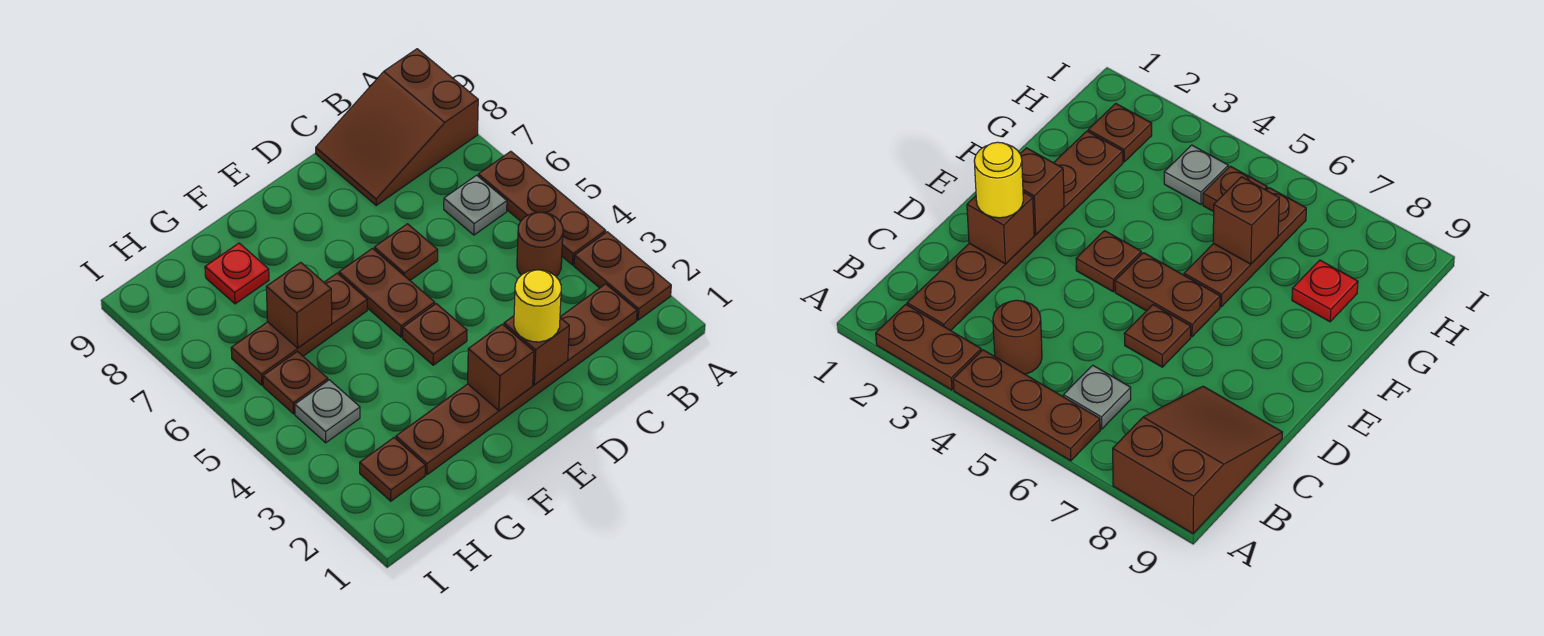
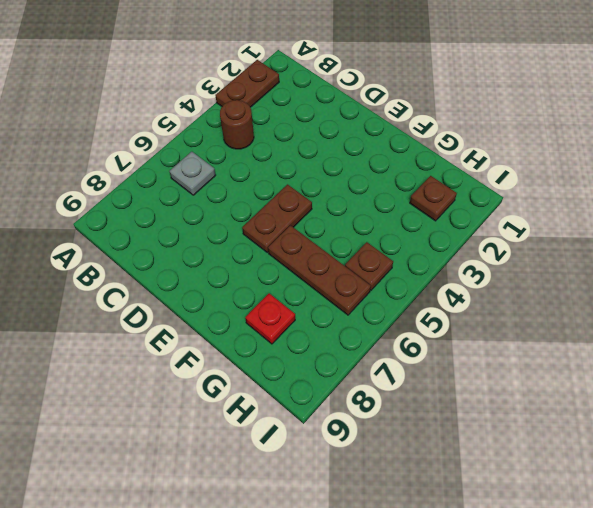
none -> brown 1x3 plate [478,151,606,265]
none -> brown 2x3 slope [316,49,478,205]
none -> brown 1x6 plate [396,284,637,475]

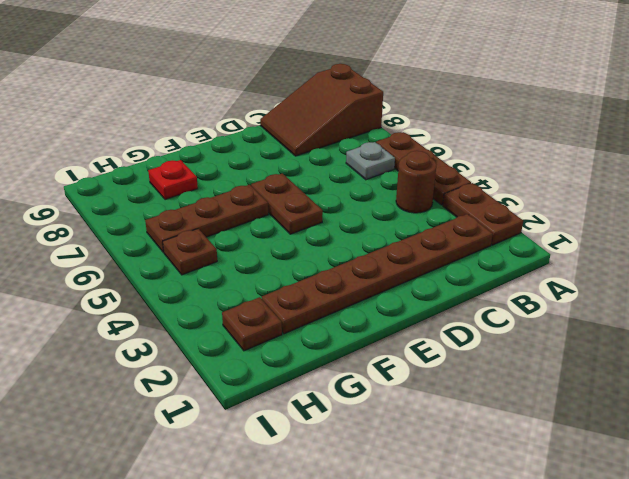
none -> brown 1x1 plate [374,224,438,280]
none -> brown 1x1 plate [403,304,467,365]
none -> grey 1x1 plate [295,380,360,443]

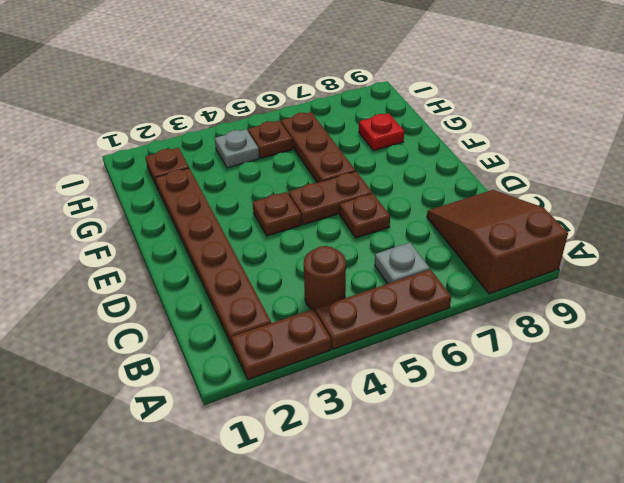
none -> brown 1x1 brick [504,316,569,385]
none -> brown 1x1 brick [468,324,534,411]
none -> brown 1x1 brick [266,262,332,348]

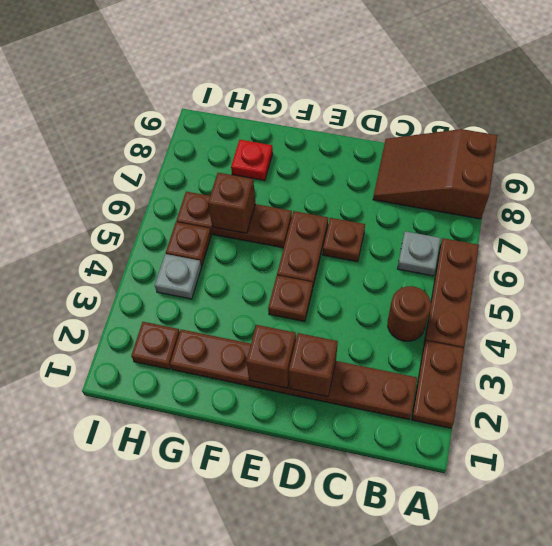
none -> yellow 1x1 round brick [514,270,561,342]

